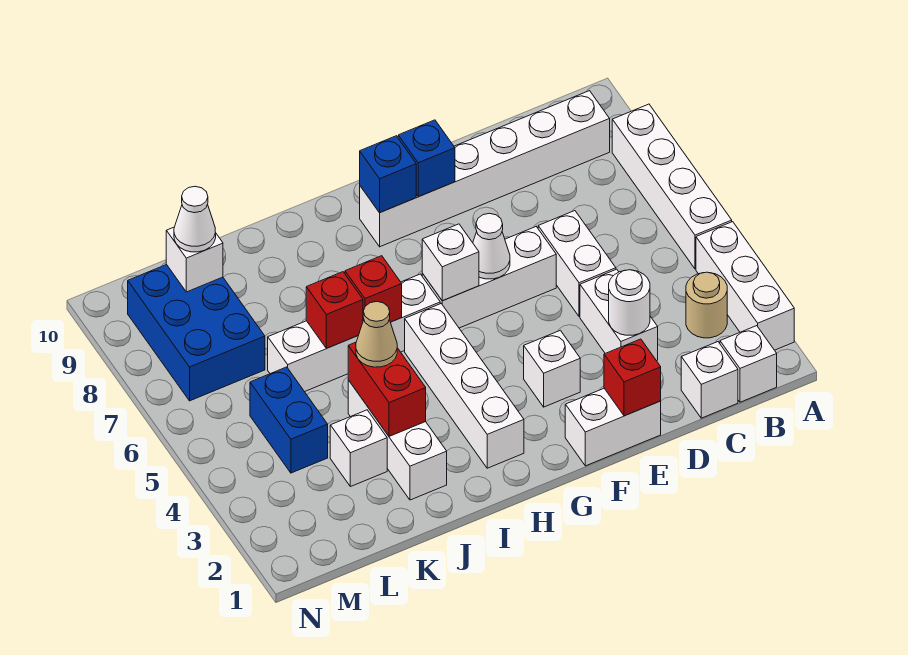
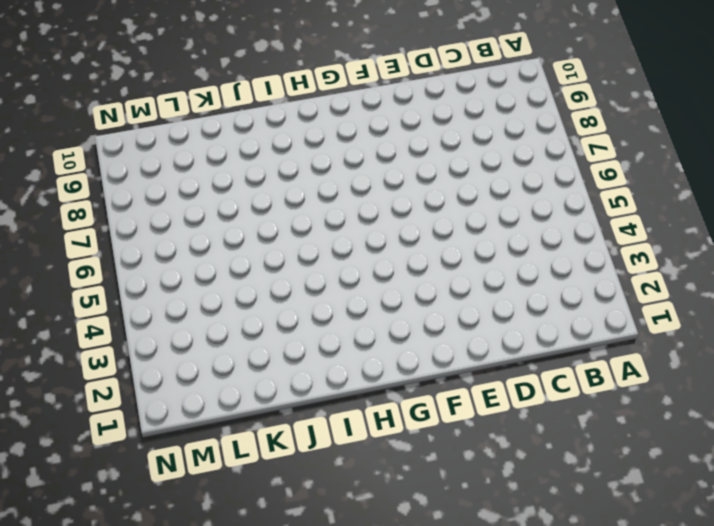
none -> white 1x3 brick [696,222,794,350]
none -> white 1x4 brick [612,104,732,269]
none -> white 1x1 brick [720,326,777,402]

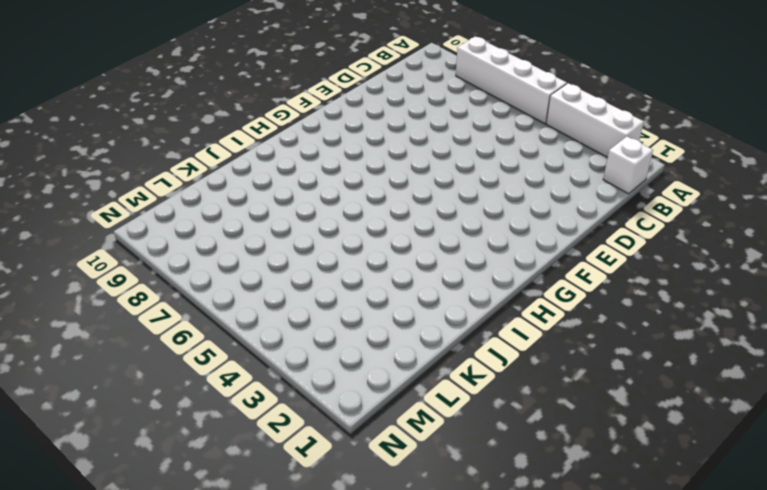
none -> tan 1x1 round brick [686,272,727,338]
none -> white 1x6 brick [360,91,610,247]
none -> white 1x1 brick [681,342,738,418]

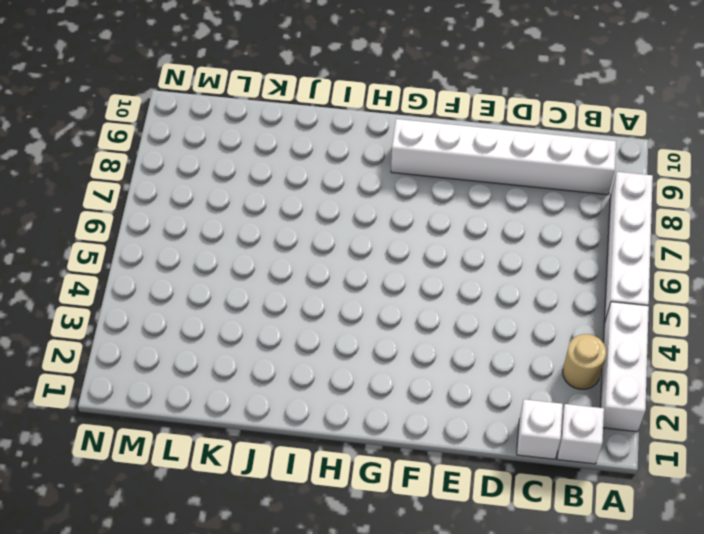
none -> white 1x2 brick [580,269,658,361]
none -> white 1x2 brick [538,211,616,317]
none -> white 1x2 brick [565,388,661,466]

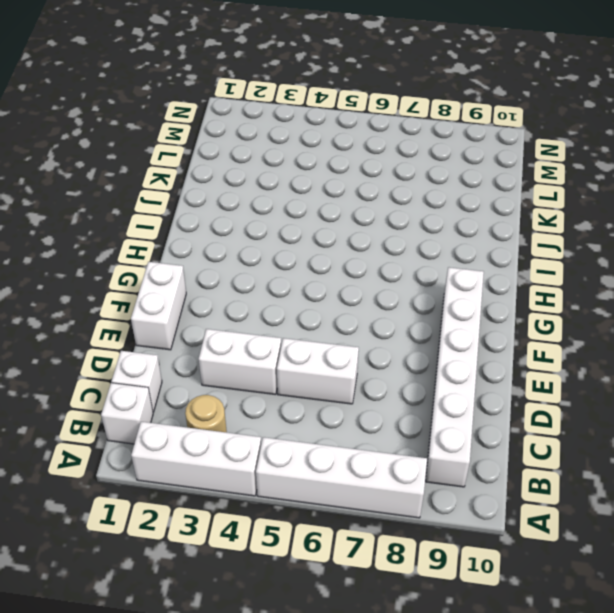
none -> white 1x3 brick [422,227,556,328]
none -> white 1x1 brick [524,330,580,407]
none -> white 1x4 brick [405,304,524,468]

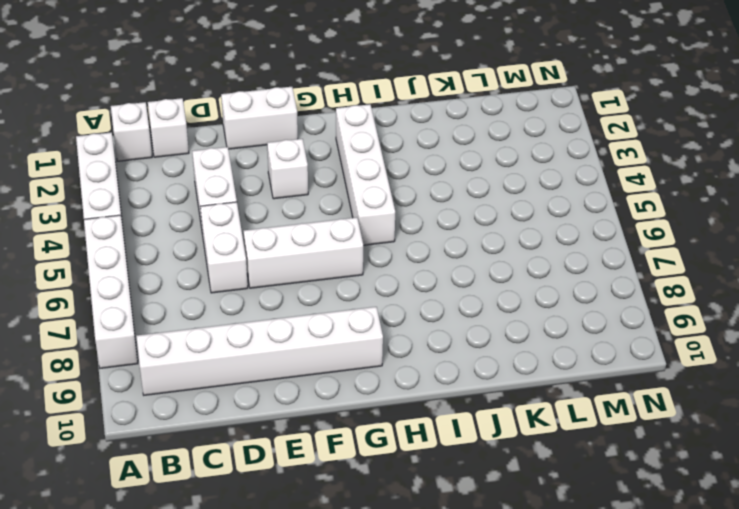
none -> tan 1x1 round brick [686,272,727,338]
none -> white 1x4 brick [268,274,440,392]
none -> white 1x3 brick [348,380,447,500]

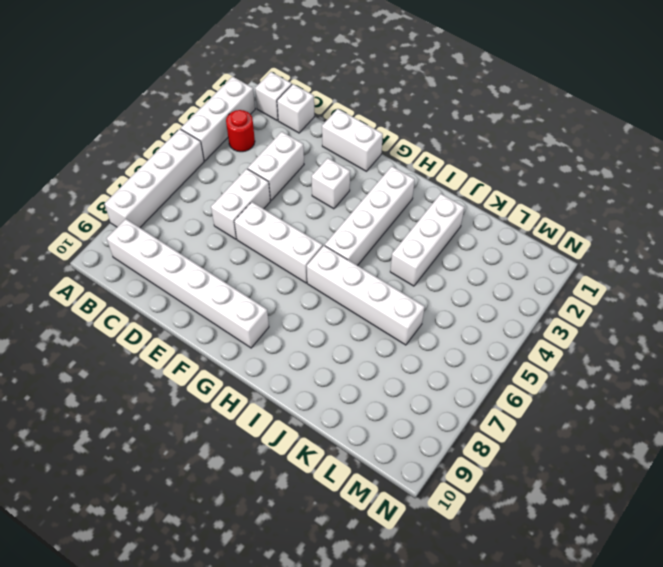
red 1x1 round brick [226,110,255,152] -> tan 1x1 round brick [686,272,727,338]
none -> white 1x1 brick [330,410,387,487]
none -> blue 1x2 brick [250,367,328,473]
none -> blue 2x3 brick [128,265,265,401]

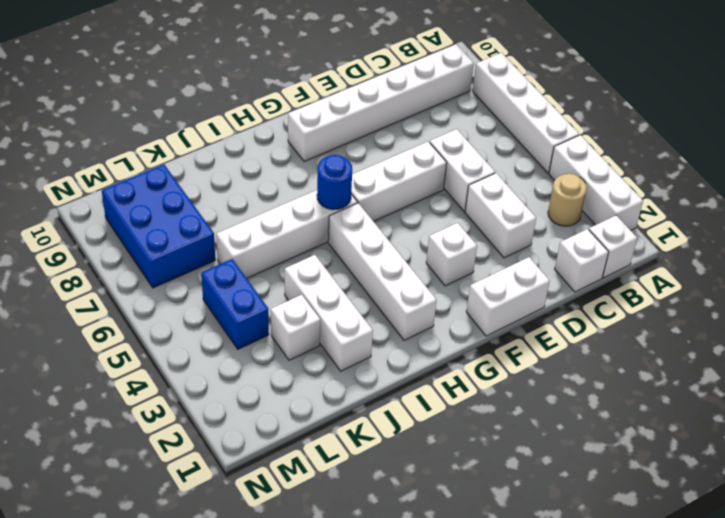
blue 1x1 round brick [317,155,352,210] -> none
none -> white 1x1 round brick [609,270,650,335]
none -> red 1x1 brick [604,339,661,416]
none -> white 1x1 cone [473,213,510,279]

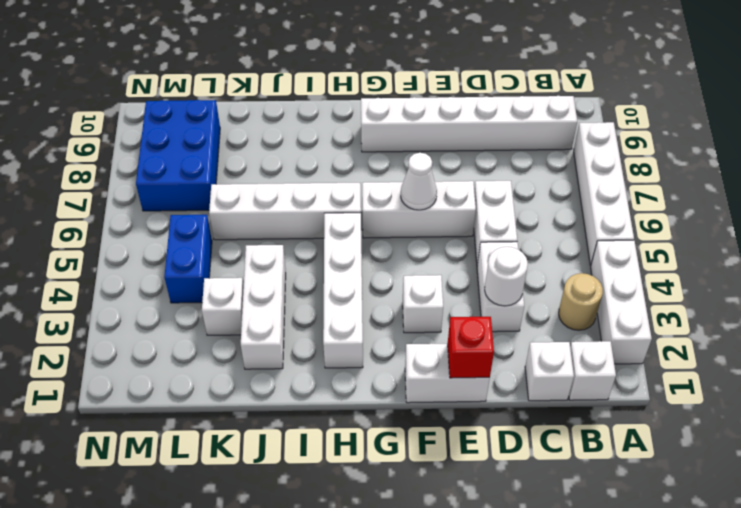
none -> blue 1x1 brick [398,120,455,197]
none -> white 1x1 brick [422,224,479,301]
none -> blue 1x1 brick [360,136,416,213]

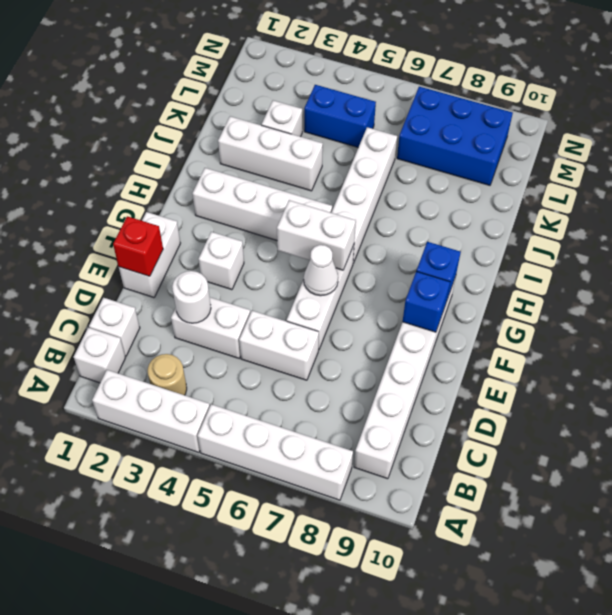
white 1x2 brick [277,200,356,270] -> white 1x1 brick [422,224,479,301]
none -> red 1x1 brick [345,256,402,322]
none -> red 1x2 brick [348,342,426,436]
none -> red 1x1 brick [306,272,363,348]

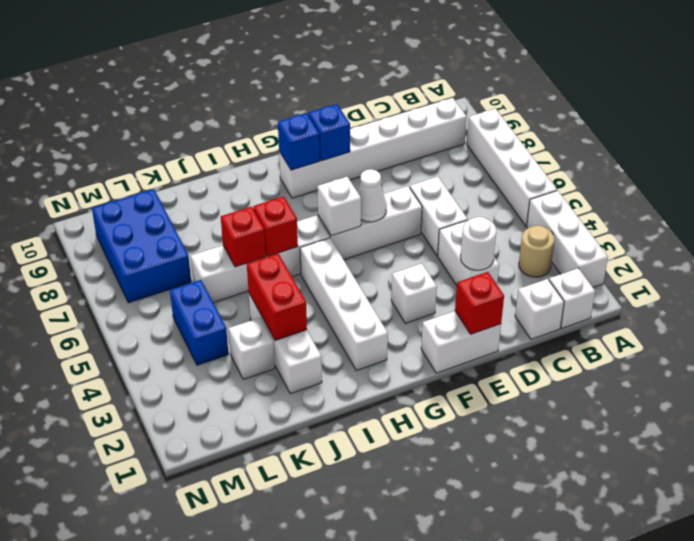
none -> white 1x1 brick [166,227,223,292]
none -> tan 1x1 cone [356,302,397,367]
none -> white 1x1 cone [174,186,216,252]

